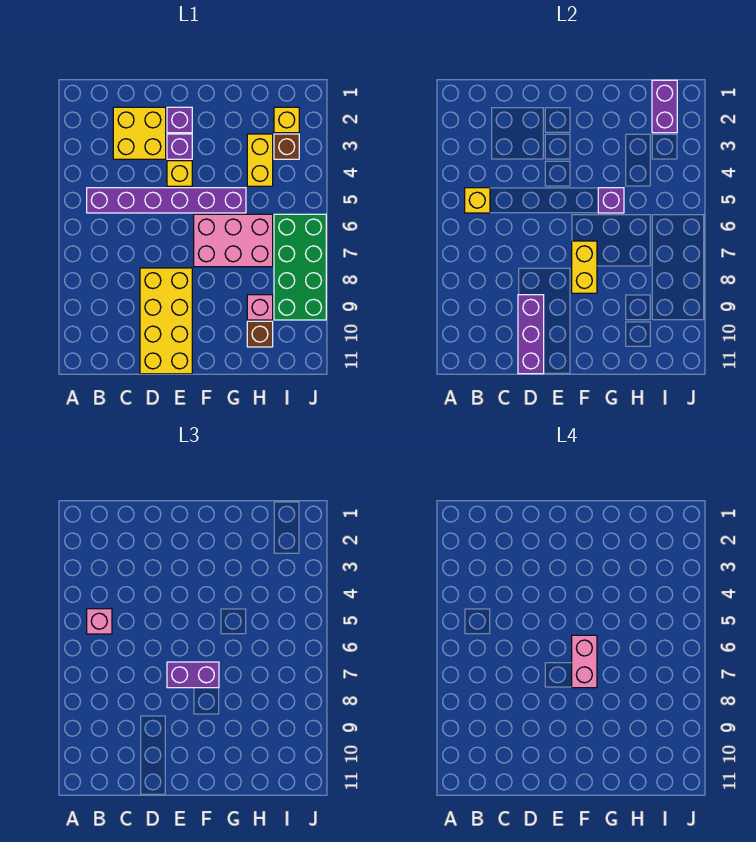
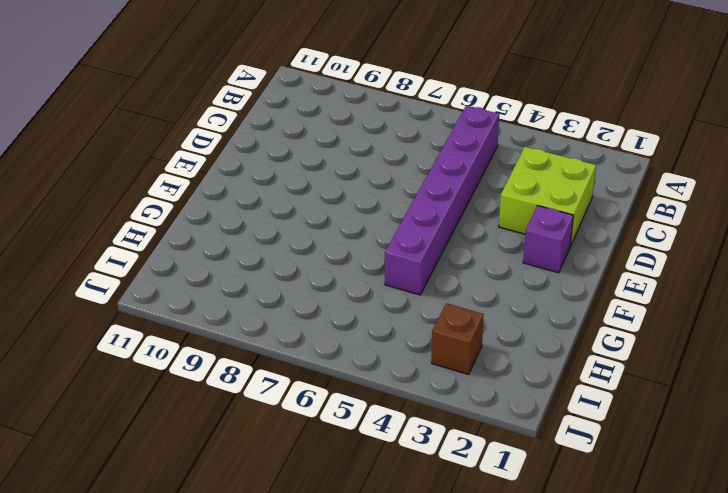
lime 2x2 brick [499,147,596,246] -> yellow 2x2 brick [113,107,166,159]
none -> yellow 2x4 brick [140,268,192,374]
none -> purple 1x1 brick [167,134,192,159]
none -> yellow 1x1 brick [167,161,192,186]

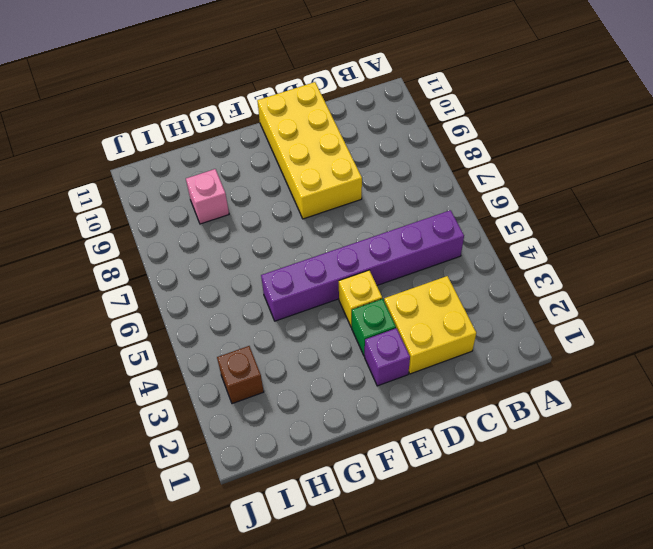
green 1x1 brick [352,299,396,356] -> purple 1x1 brick [167,134,192,159]
none -> pink 2x3 brick [194,214,273,267]
none -> yellow 1x2 brick [247,134,273,186]
none -> brown 1x1 brick [247,321,273,347]

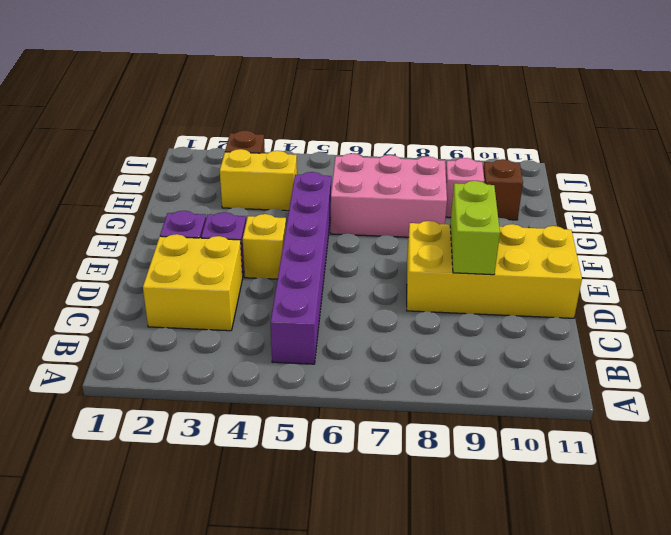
lime 1x2 brick [450,181,500,275] -> purple 1x3 brick [518,295,544,374]
pink 2x3 brick [331,154,447,237] -> pink 2x3 brick turned to [194,214,273,267]
none -> yellow 1x1 brick [274,107,299,133]
none -> green 2x4 brick [274,214,326,320]
none -> yellow 1x1 brick [465,188,490,213]

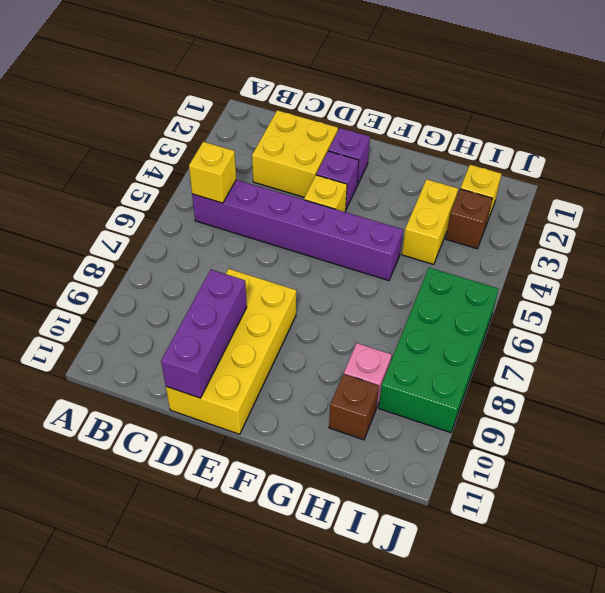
none -> pink 2x3 brick [194,214,273,267]
none -> yellow 1x2 brick [572,241,597,293]
none -> purple 1x1 brick [598,188,624,213]

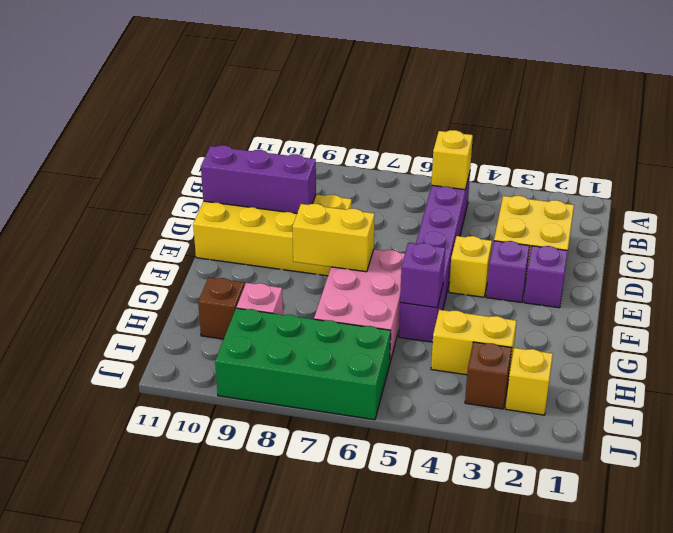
none -> purple 1x2 brick [652,80,677,133]
none -> pink 1x1 brick [87,609,112,634]
none -> purple 1x2 brick [167,662,219,688]

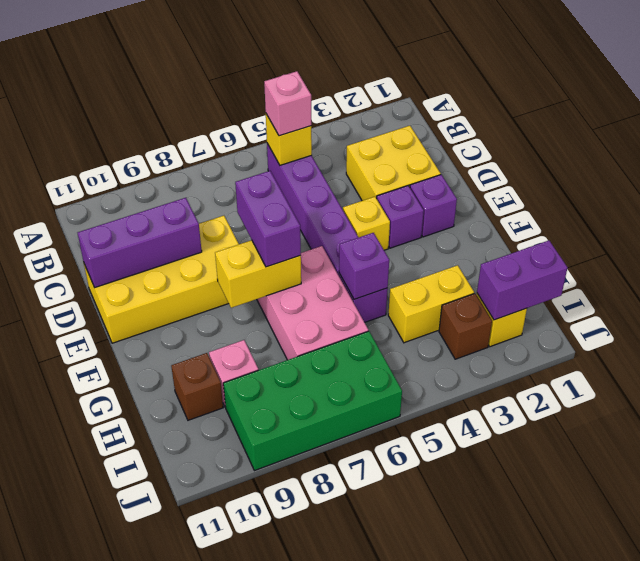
none -> pink 1x2 brick [572,635,597,688]

